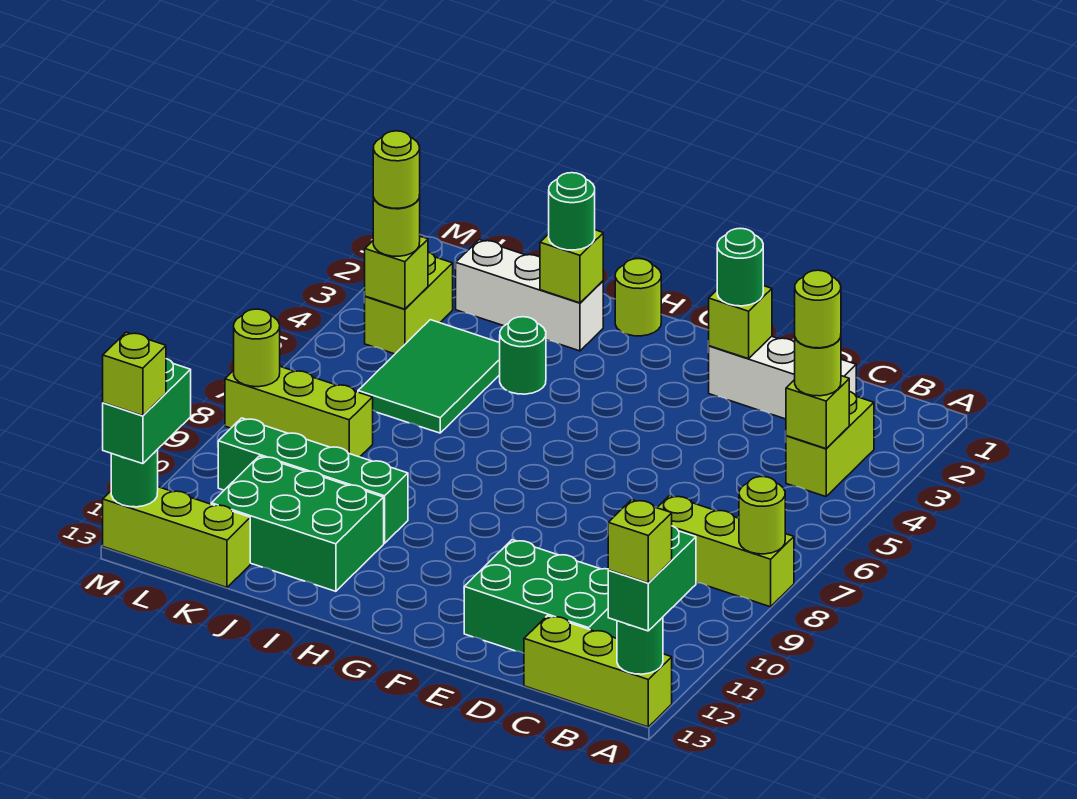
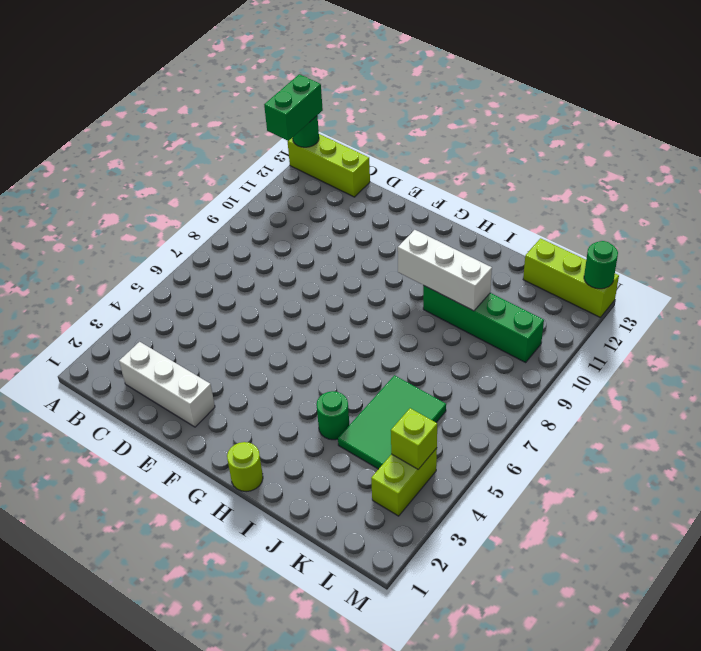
white 1x3 brick [398,230,492,311] -> white 1x3 brick moved to [456,240,603,351]
none -> lime 1x3 brick [657,495,794,607]
none -> lime 1x2 brick [786,392,874,497]
none -> green 2x3 brick [464,540,617,653]
none -> green 2x3 brick [211,456,384,591]

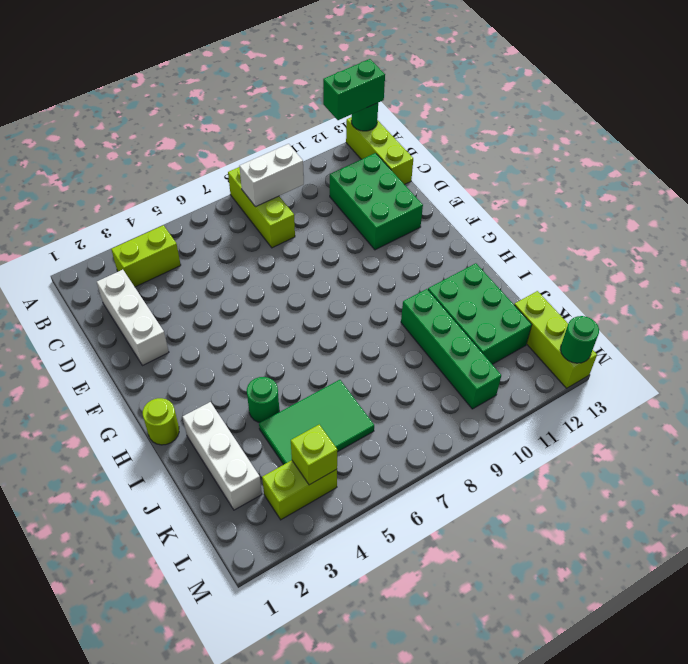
white 1x2 brick [239,144,304,207] -> none
none -> lime 1x3 brick [225,367,373,457]
none -> lime 1x1 round brick [739,477,785,554]
none -> lime 1x1 brick [786,376,849,449]
none -> lime 1x1 brick [708,286,772,359]

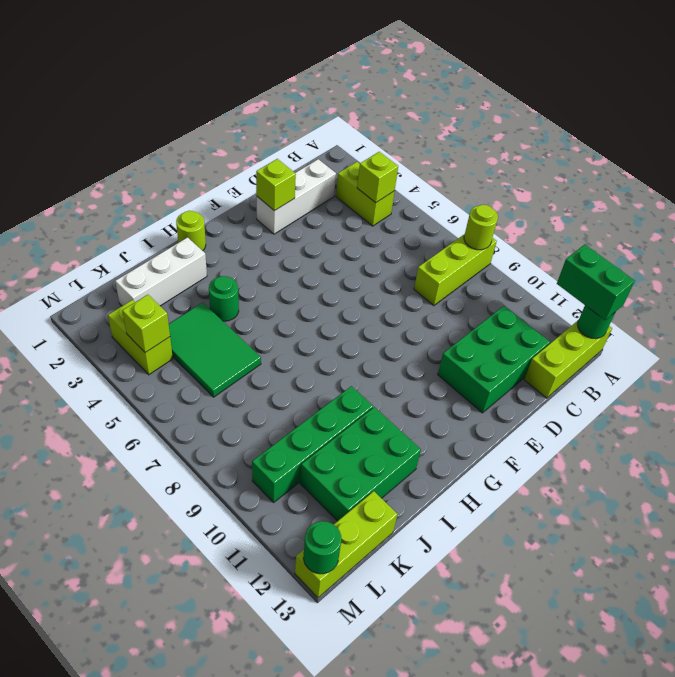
none -> lime 1x3 brick [225,367,373,457]
none -> lime 1x1 brick [540,230,603,303]
none -> lime 1x1 round brick [234,309,280,387]
none -> lime 1x1 round brick [795,337,841,396]

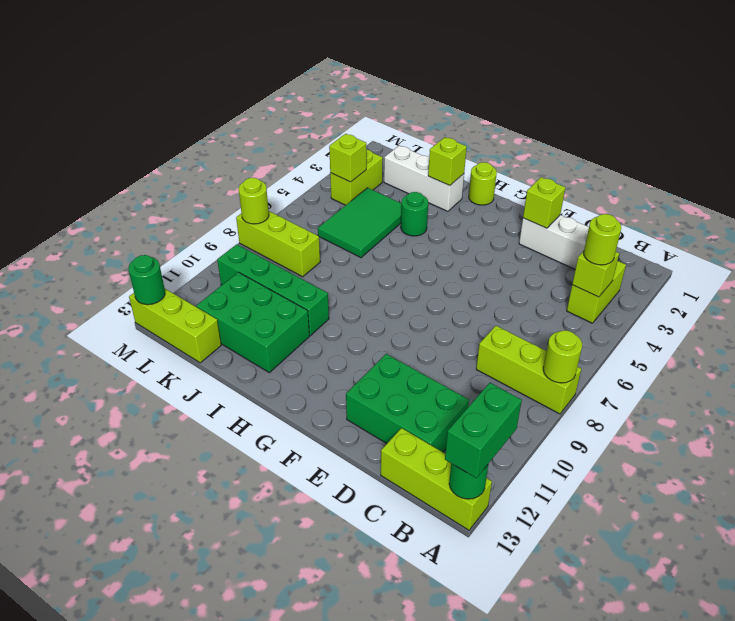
none -> green 1x1 round brick [717,228,763,306]
none -> green 1x1 round brick [549,173,595,250]
none -> lime 1x1 round brick [373,195,420,256]
none -> green 1x2 brick [103,359,191,464]

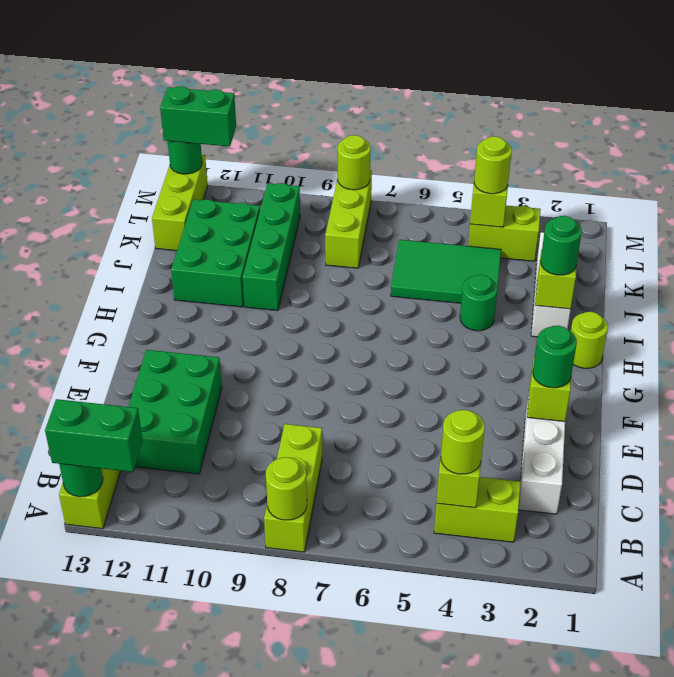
none -> lime 1x1 brick [608,500,672,583]
none -> lime 1x1 round brick [795,270,841,348]
none -> lime 1x1 round brick [373,131,420,208]
none -> lime 1x1 brick [103,332,166,416]

